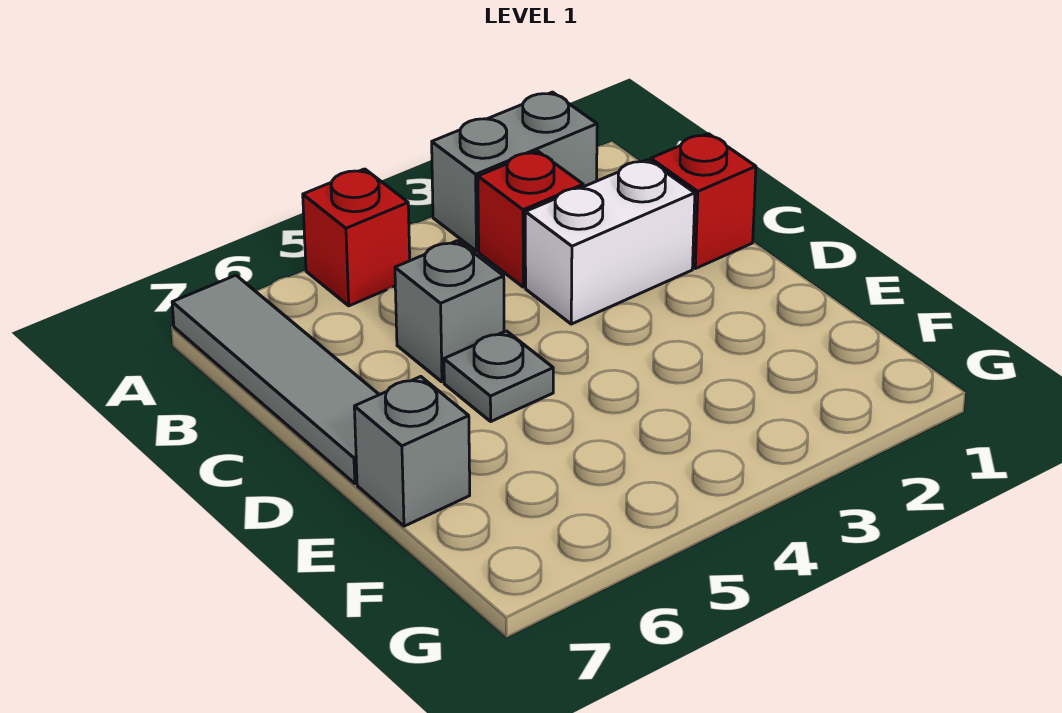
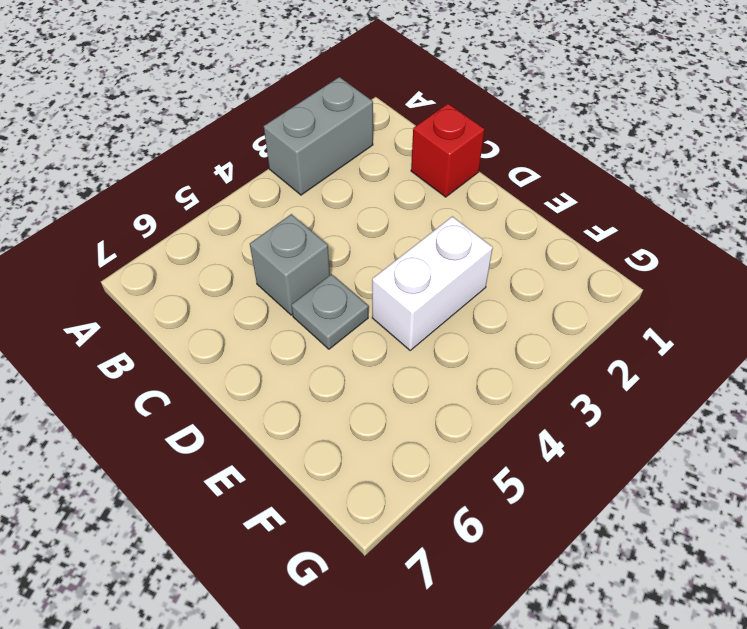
white 1x2 brick [372,216,493,350] -> white 1x2 brick moved to [525,160,695,324]
none -> red 1x1 brick [303,169,410,306]
none -> grey 1x4 tile [172,275,379,484]

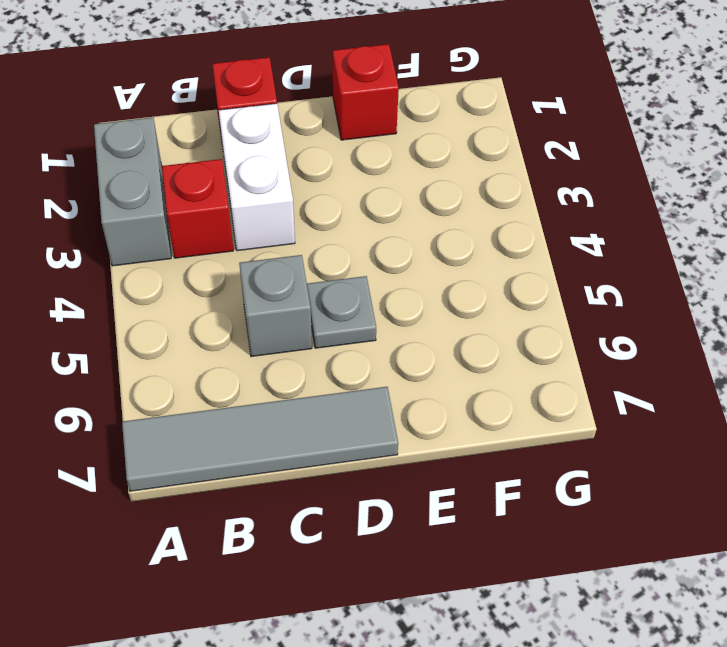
red 1x1 brick [333,44,399,140] -> red 1x1 brick moved to [303,169,410,306]
none -> grey 1x1 brick [354,377,470,526]

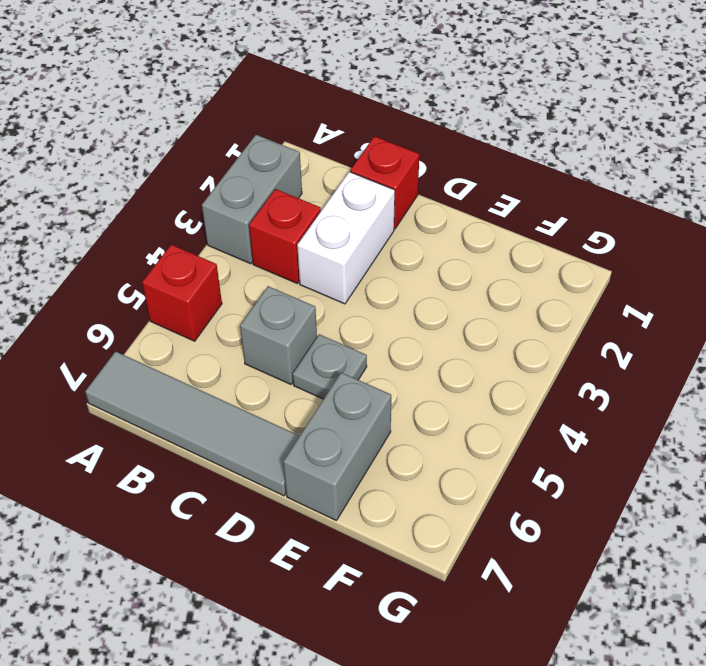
grey 1x2 brick [283,373,391,521] -> grey 1x1 brick [354,377,470,526]

